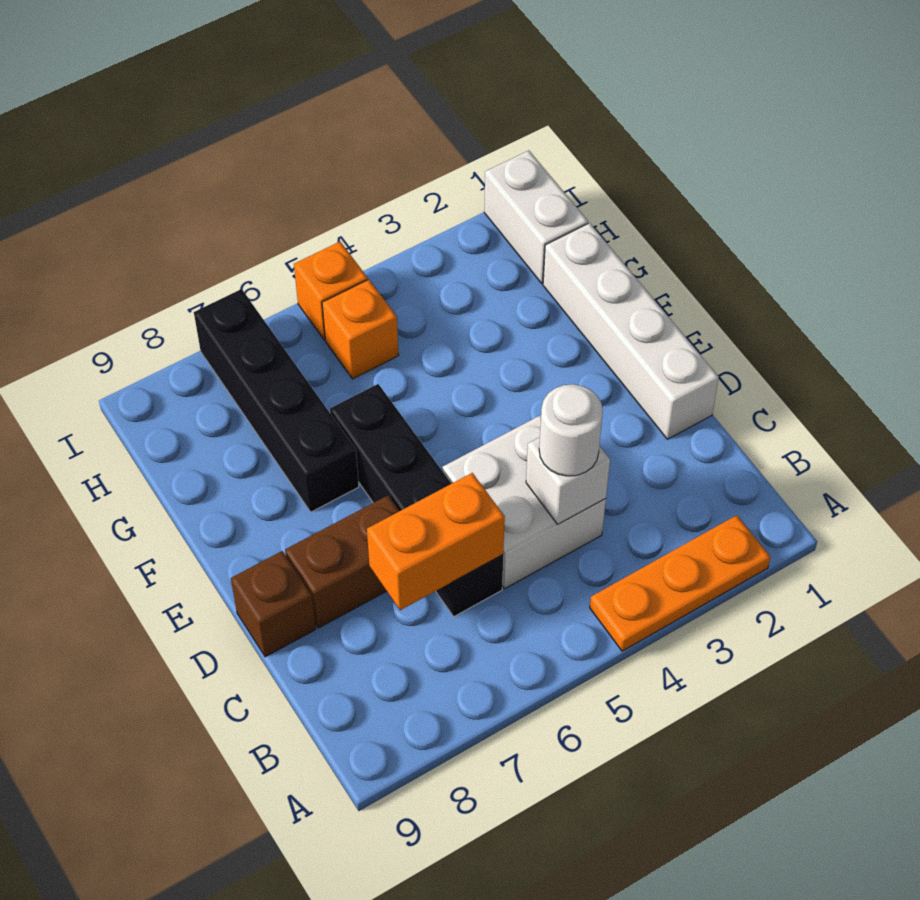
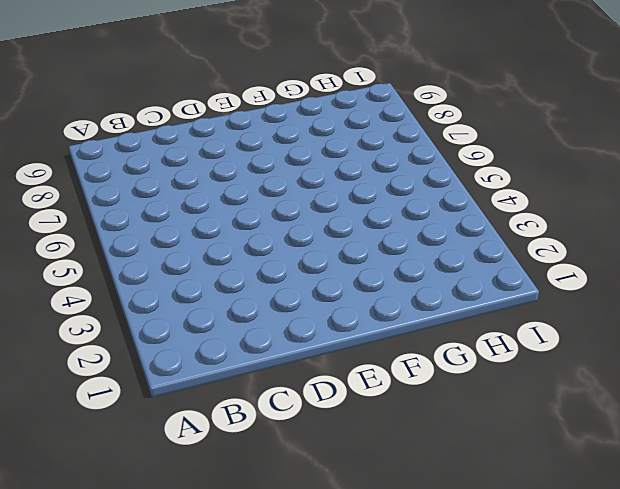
none -> orange 1x3 plate [590,515,771,651]
none -> white 2x2 brick [442,415,606,588]
none -> black 1x4 brick [330,384,503,617]

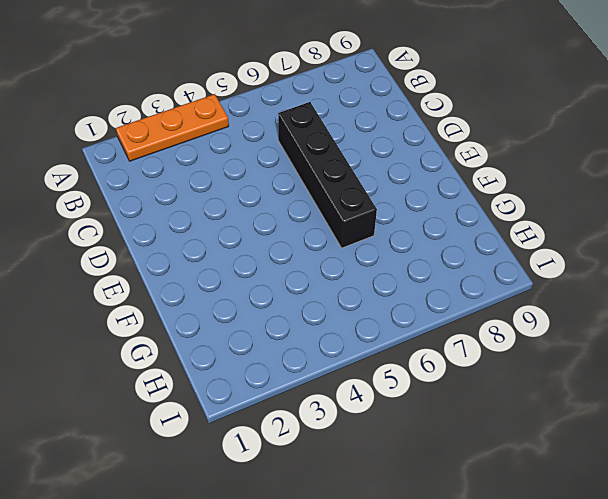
none -> white 2x2 brick [442,415,606,588]
none -> white 1x4 brick [543,223,719,439]
none -> brown 1x2 brick [285,496,399,628]

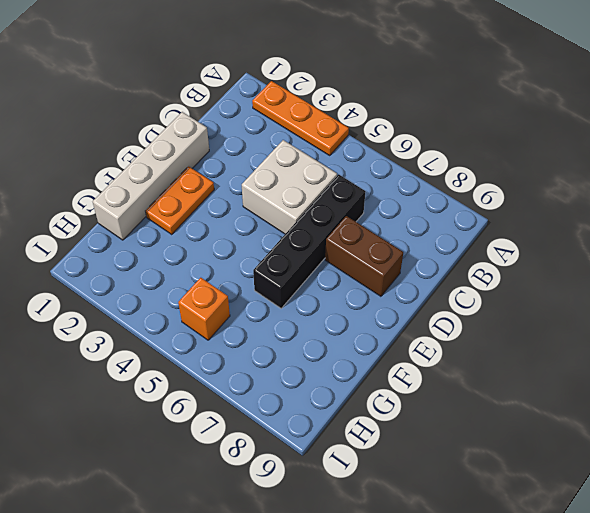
orange 1x2 plate [146,166,214,234] -> none
none -> brown 1x1 brick [231,551,316,657]
none -> black 1x4 brick [194,289,359,512]
none -> white 1x2 brick [484,151,588,283]

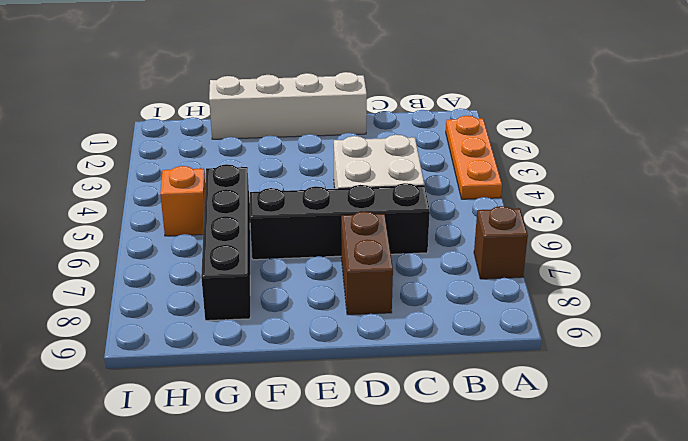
brown 1x1 brick [474,206,528,279] -> brown 1x1 brick moved to [231,551,316,657]
black 1x4 brick [201,164,250,321] -> black 1x4 brick turned to [194,289,359,512]
none -> white 1x2 brick [484,151,588,283]
none -> orange 1x1 brick [294,242,368,340]
none -> white 1x1 brick [526,437,610,524]

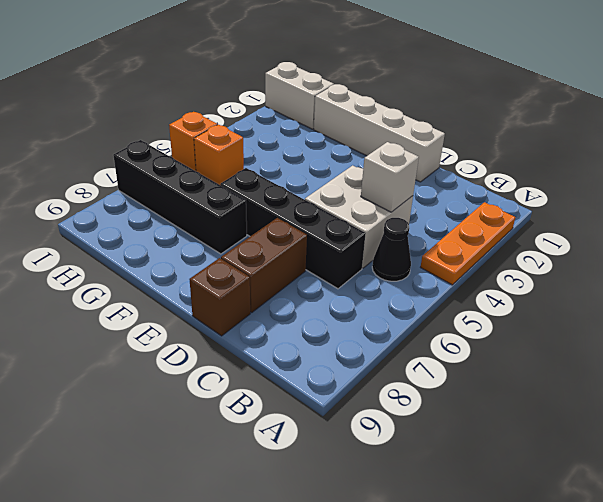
black 1x1 cone [372,218,411,281] -> none
none -> orange 1x2 brick [367,473,505,610]
none -> white 1x1 round brick [539,384,603,476]

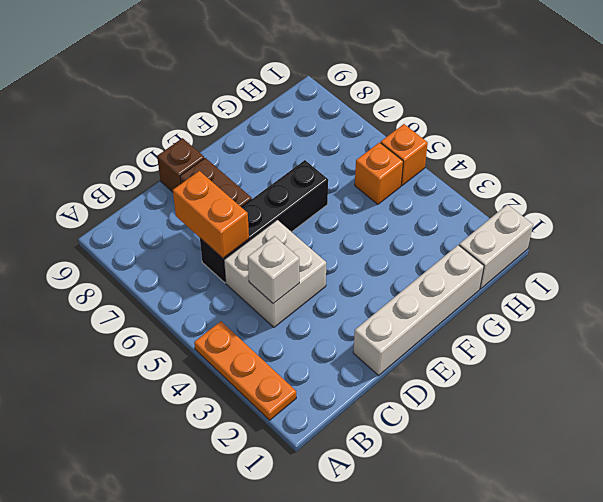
none -> black 1x4 brick [194,289,359,512]
none -> white 1x1 round brick [539,384,603,476]

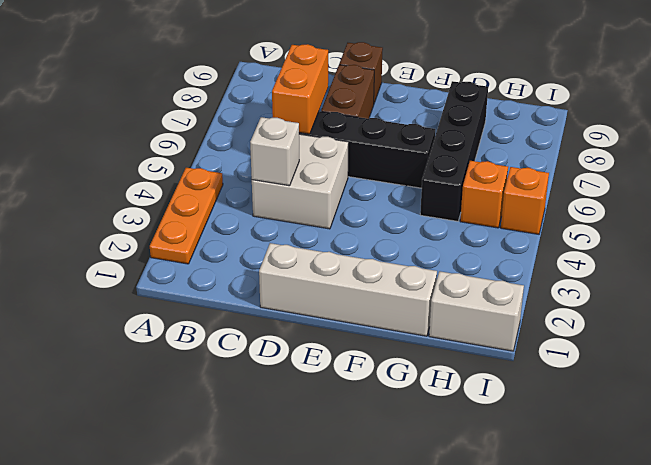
black 1x4 brick [420,81,488,221] -> black 1x4 brick turned to [194,289,359,512]
none -> white 1x1 round brick [539,384,603,476]

